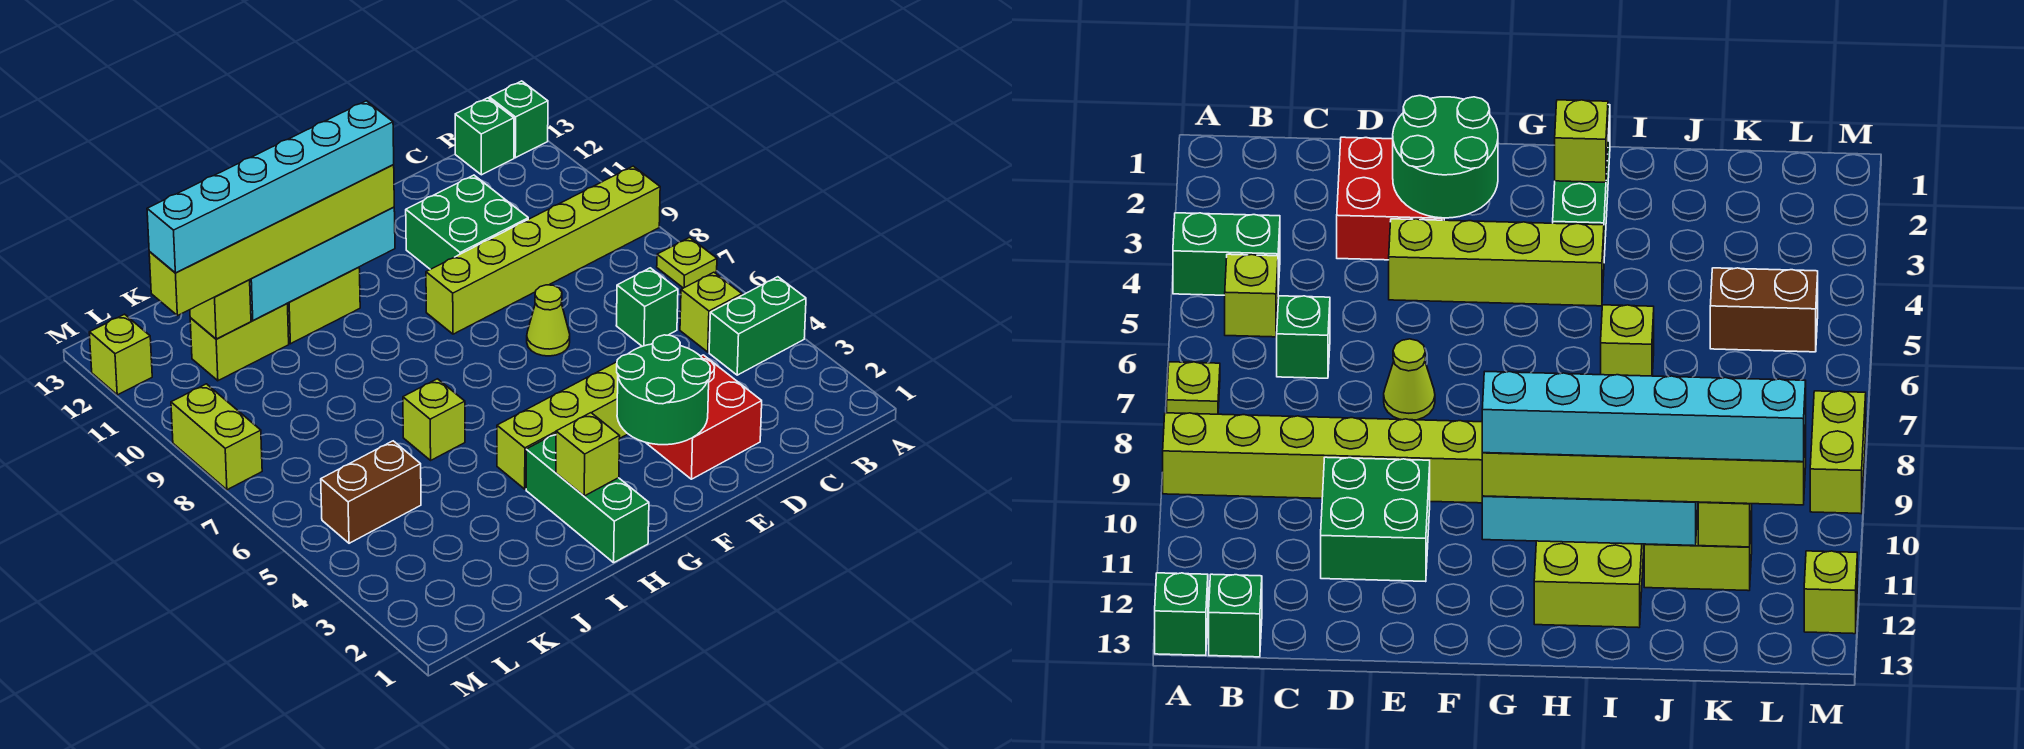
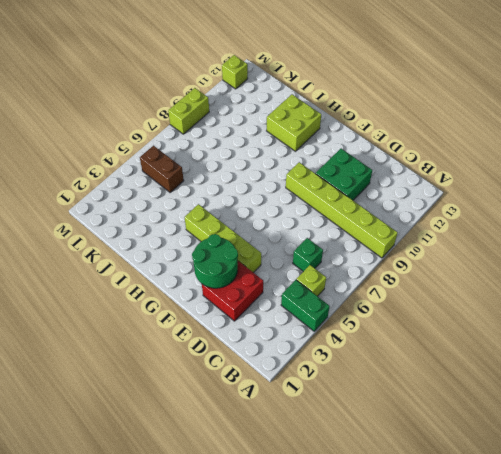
none -> lime 1x1 plate [657,237,717,288]
none -> green 1x1 brick [489,81,548,158]
none -> green 1x1 brick [455,98,514,175]

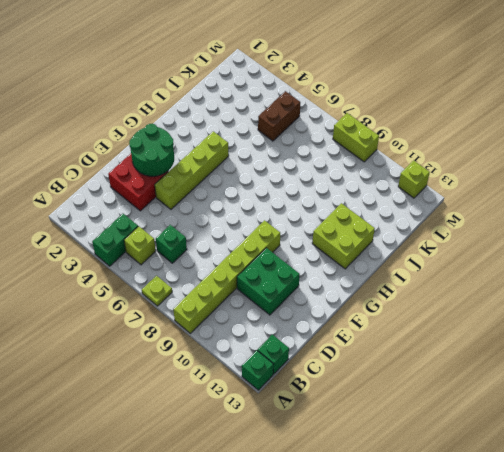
none -> lime 1x1 cone [527,285,570,356]
none -> green 1x3 brick [526,434,649,563]
none -> lime 1x1 brick [403,379,465,460]

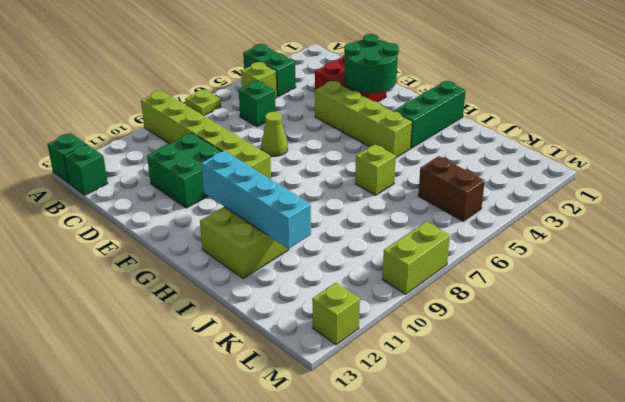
none -> lime 1x2 brick [190,304,289,381]
none -> lime 1x1 brick [556,413,620,496]
none -> lime 1x1 brick [190,280,251,339]

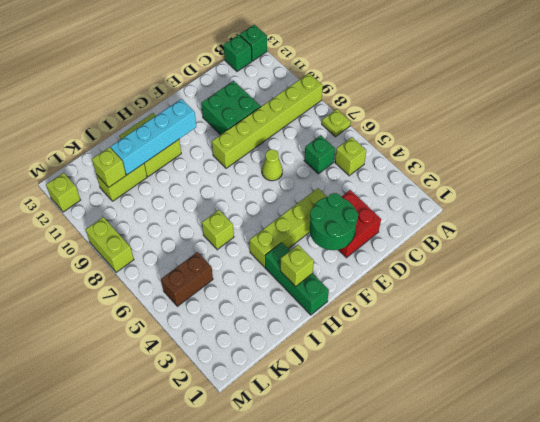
none -> green 1x2 brick [709,277,806,375]
none -> lime 1x6 brick [149,165,394,316]
none -> cyan 1x6 brick [147,101,394,273]

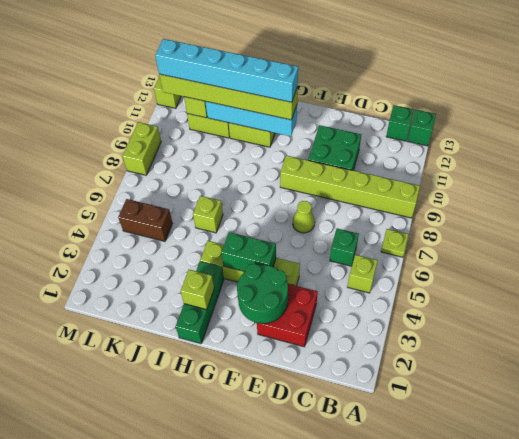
green 1x2 brick [221,232,276,272] -> green 1x2 brick moved to [709,277,806,375]

